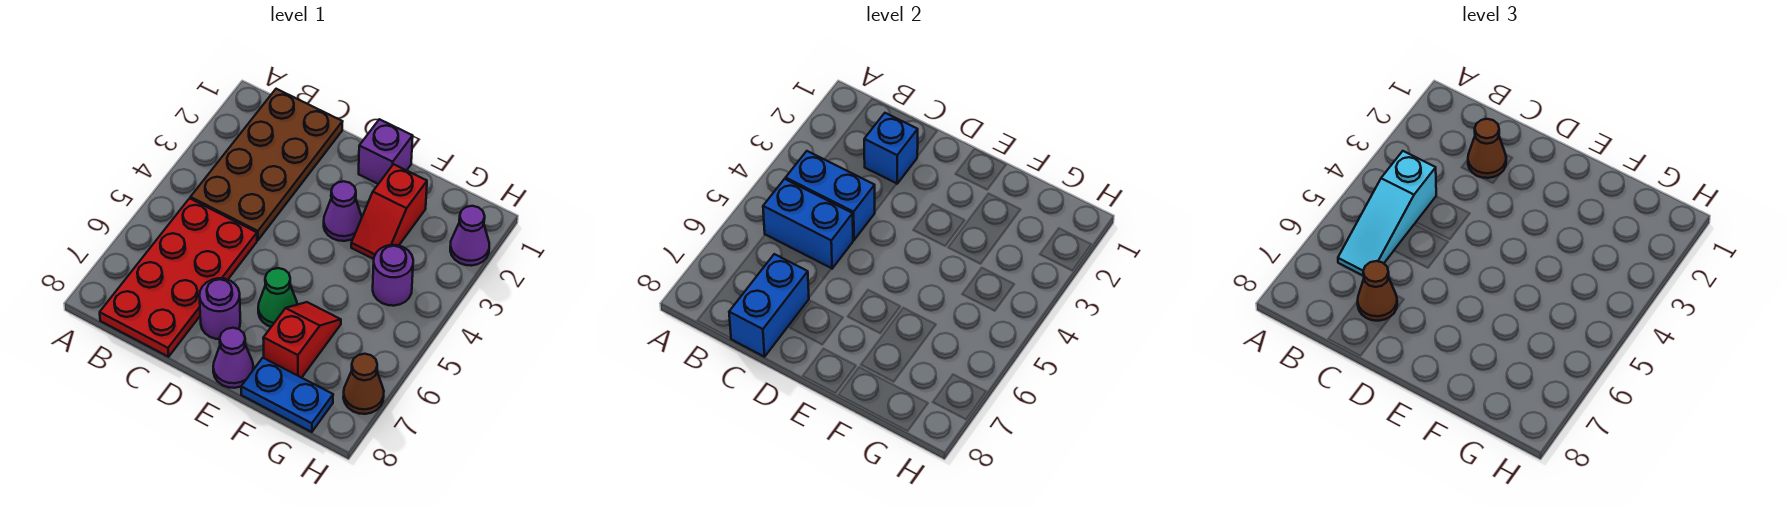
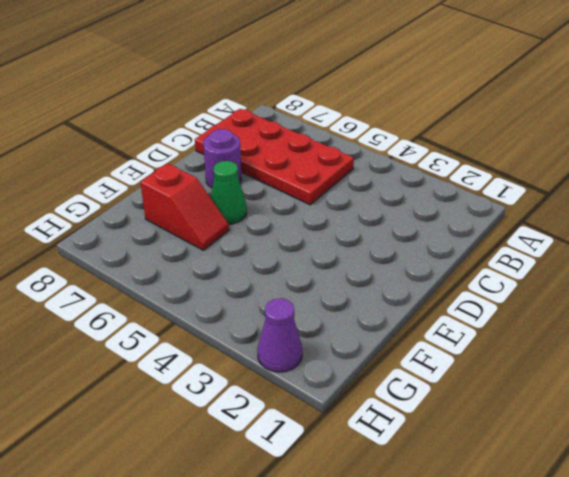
none -> brown 2x4 plate [191,89,343,240]
none -> purple 1x1 brick [359,119,413,184]
none -> purple 1x1 cone [324,181,362,241]

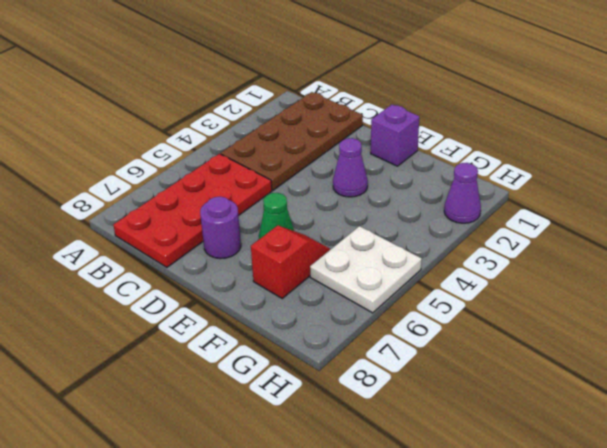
white 2x2 plate [310,226,422,313] -> none
none -> purple 1x1 cone [213,328,253,388]
none -> red 1x2 slope [351,164,427,259]
none -> blue 1x2 plate [241,358,333,432]

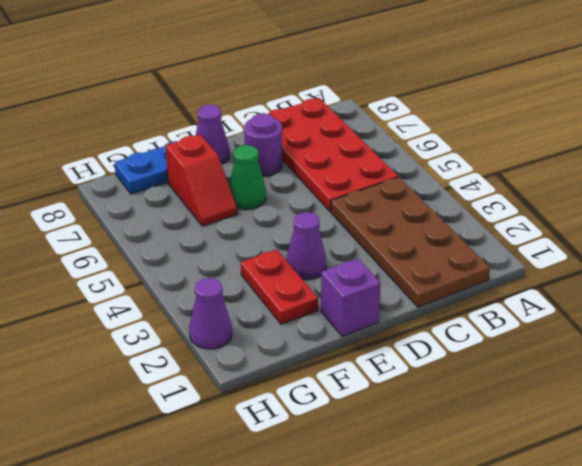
red 1x2 plate [241,249,318,324] -> red 1x2 slope [351,164,427,259]
none -> purple 1x1 round brick [373,245,413,306]
none -> brown 1x1 cone [343,354,384,414]
none -> blue 1x2 brick [786,151,875,240]

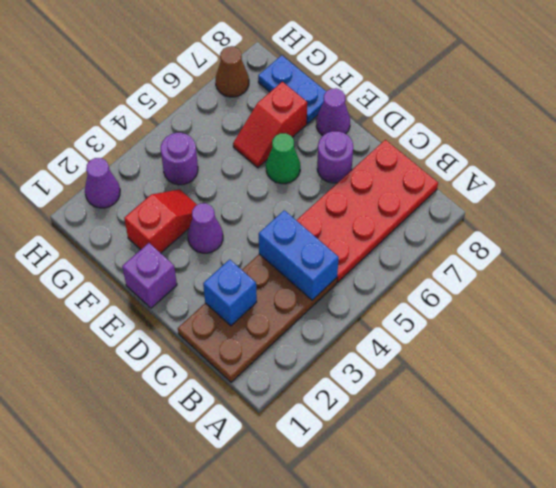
none -> blue 1x2 brick [763,179,853,268]
none -> blue 1x2 brick [729,254,809,357]
none -> cyan 1x3 slope [1338,151,1436,275]

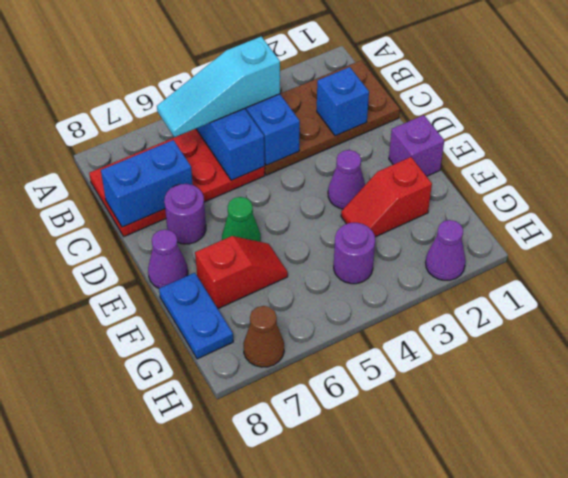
none -> brown 1x1 cone [1468,119,1506,178]
none -> brown 1x1 cone [1357,261,1397,321]

